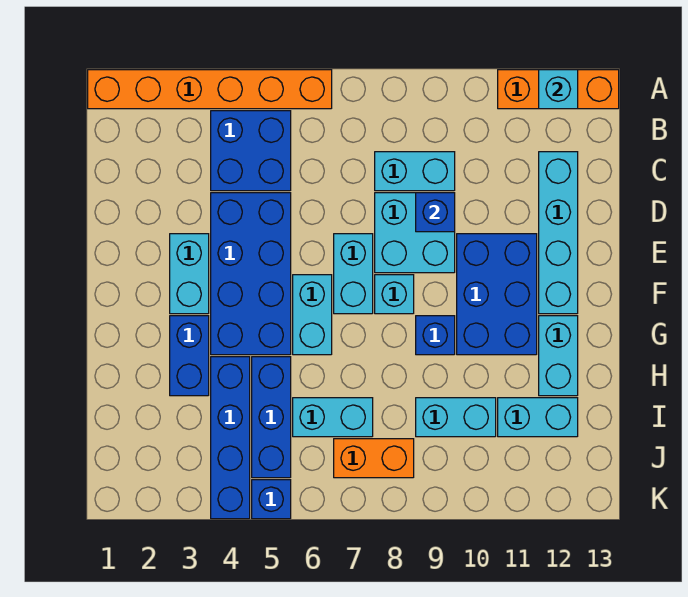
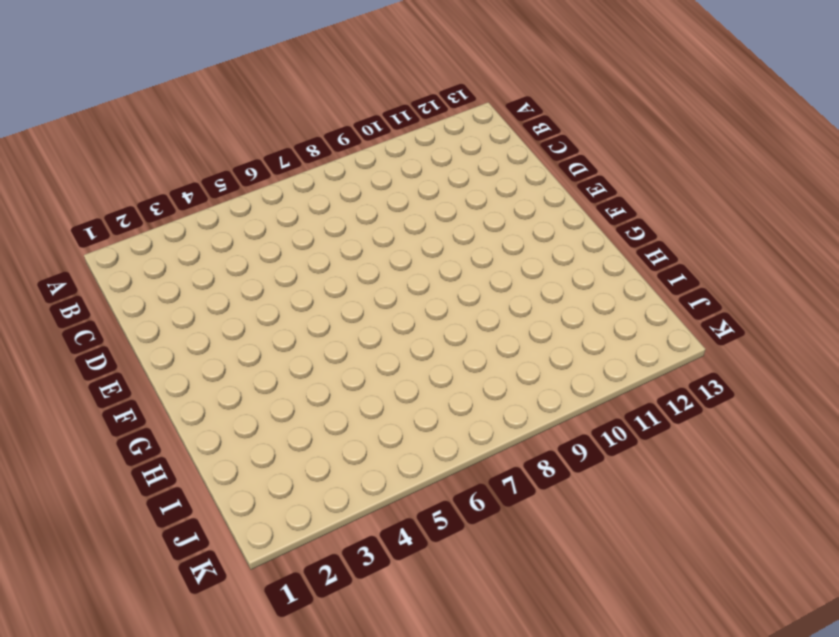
none -> orange 1x6 brick [88,70,332,109]
none -> orange 1x3 brick [498,70,619,109]
none -> blue 2x2 brick [211,111,291,191]

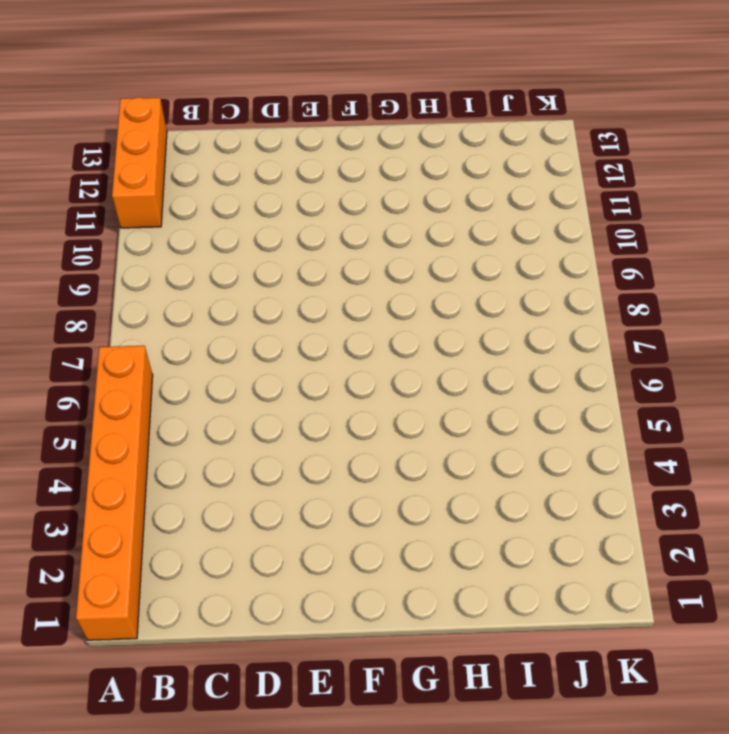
none -> blue 2x2 brick [211,111,291,191]
none -> cyan 1x2 brick [375,152,455,191]
none -> cyan 1x4 brick [539,152,578,314]

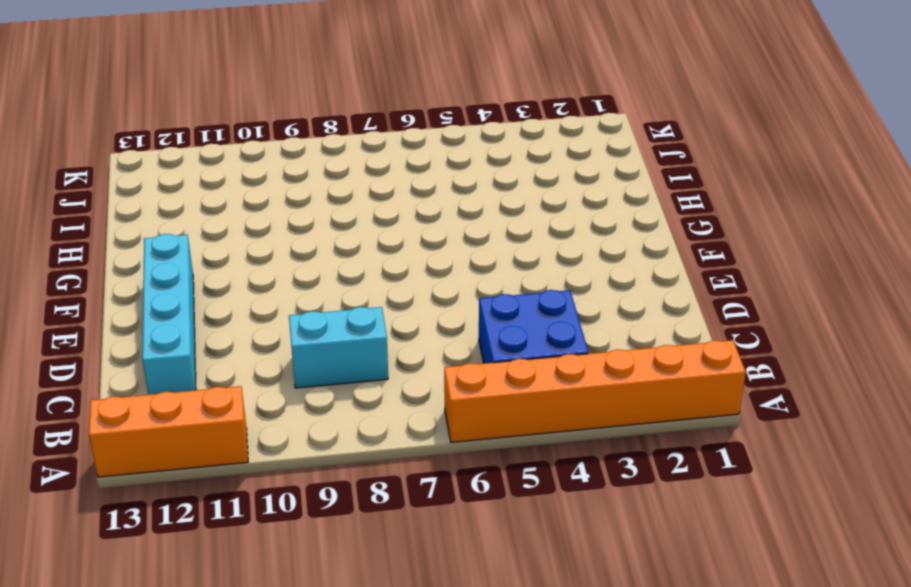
none -> blue 2x4 brick [211,193,291,355]
none -> cyan 2x2 brick [375,193,455,273]
none -> cyan 1x2 brick [170,234,209,314]

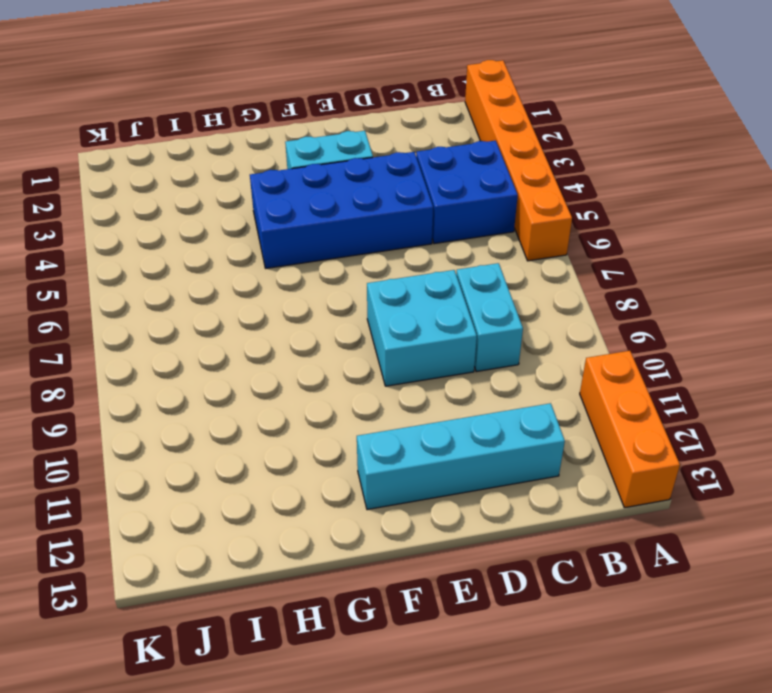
none -> cyan 1x2 brick [334,234,373,314]
none -> blue 2x3 brick [457,234,537,355]
none -> cyan 1x2 brick [293,275,332,355]

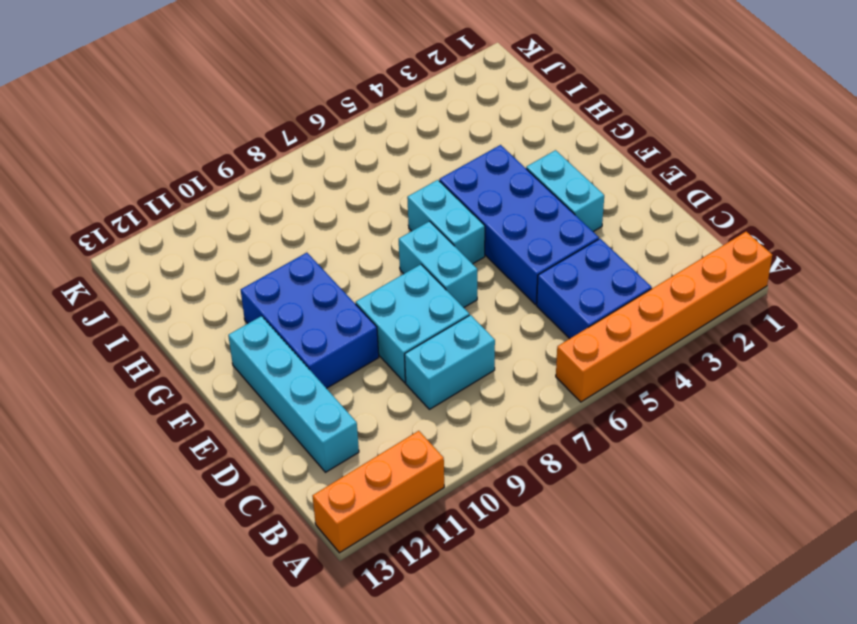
none -> cyan 1x1 brick [375,275,414,314]
none -> blue 1x2 brick [170,316,209,396]
none -> blue 1x1 brick [416,316,455,355]

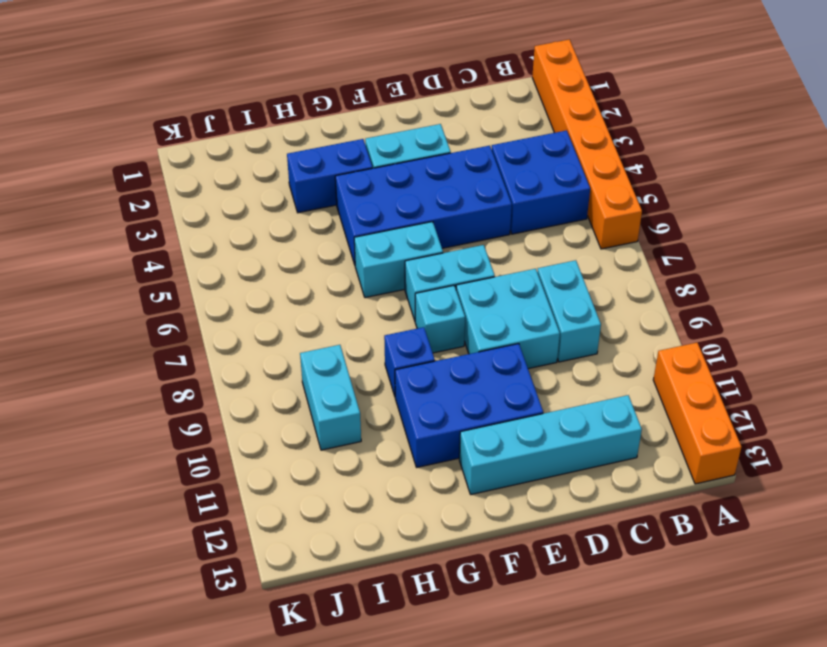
none -> cyan 1x2 brick [539,316,578,396]
none -> blue 1x4 brick [211,357,250,519]
none -> blue 1x3 brick [252,357,291,478]

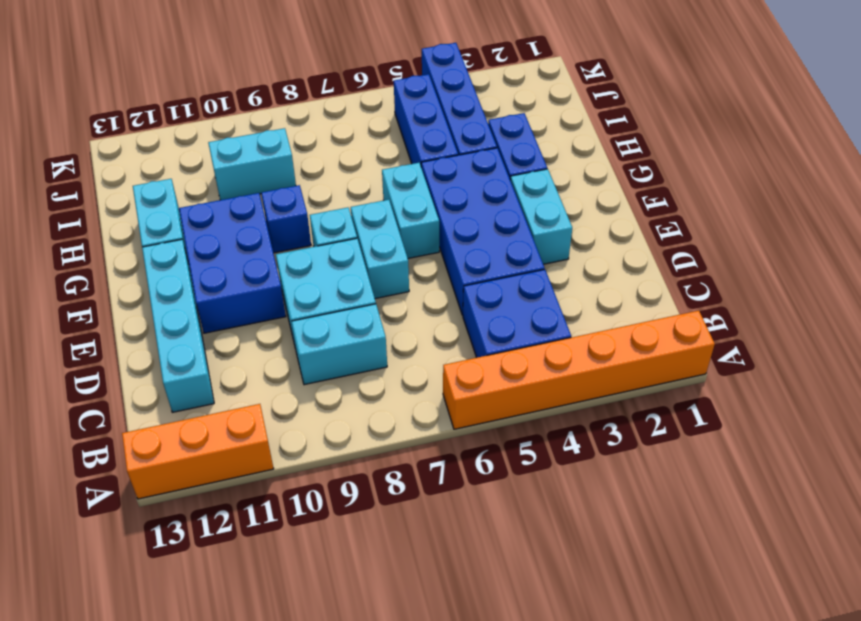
none -> cyan 1x2 brick [293,398,373,437]
none -> cyan 1x2 brick [498,398,578,437]
none -> orange 1x2 brick [334,439,414,478]

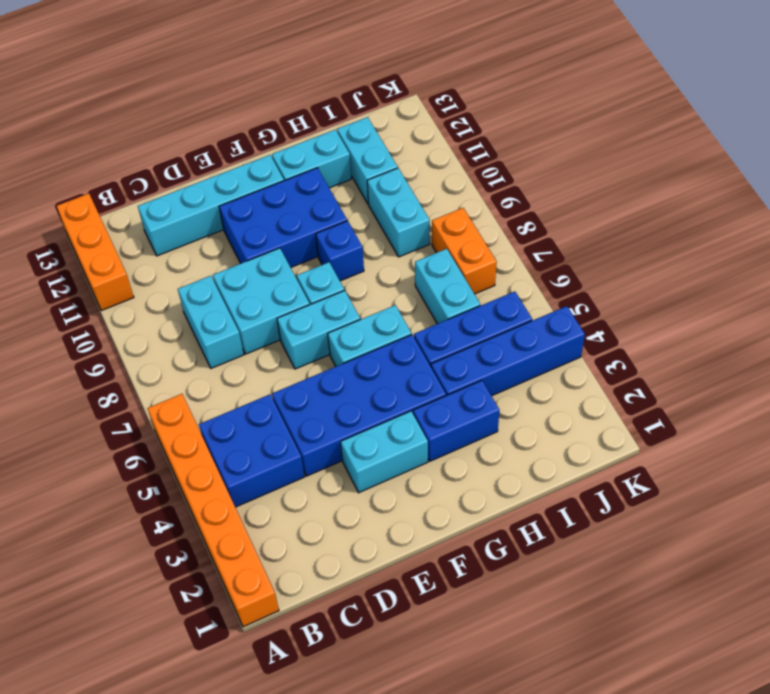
none -> blue 1x1 brick [252,480,291,519]
none -> cyan 1x1 brick [539,70,578,109]
none -> blue 1x1 brick [416,193,455,232]

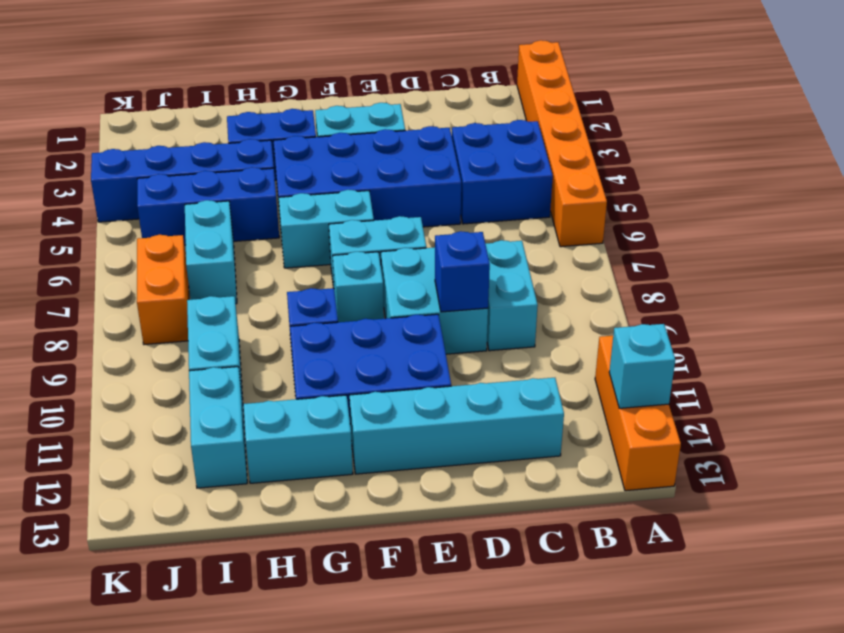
none -> blue 1x1 brick [252,480,291,519]

